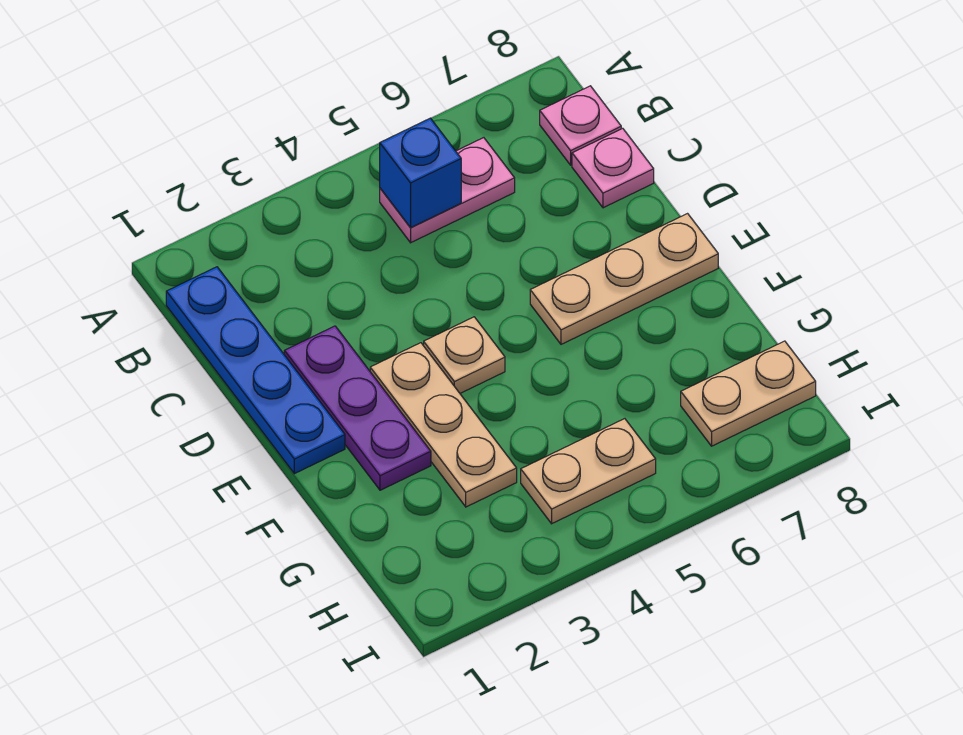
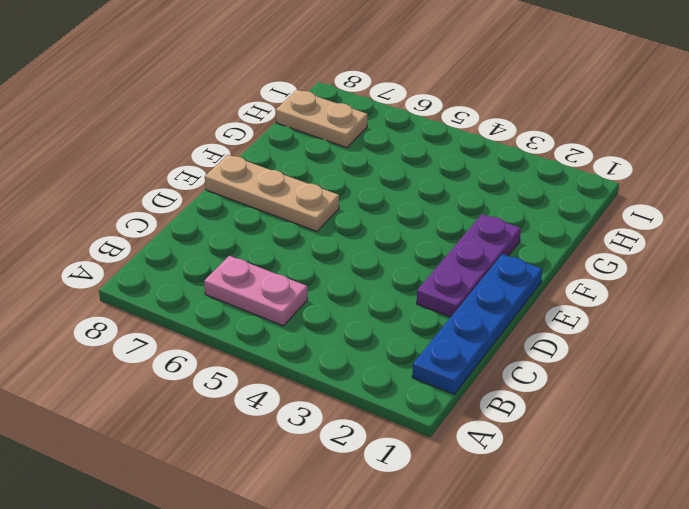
none -> pink 1x1 plate [540,86,621,165]
none -> pink 1x1 plate [572,128,654,208]

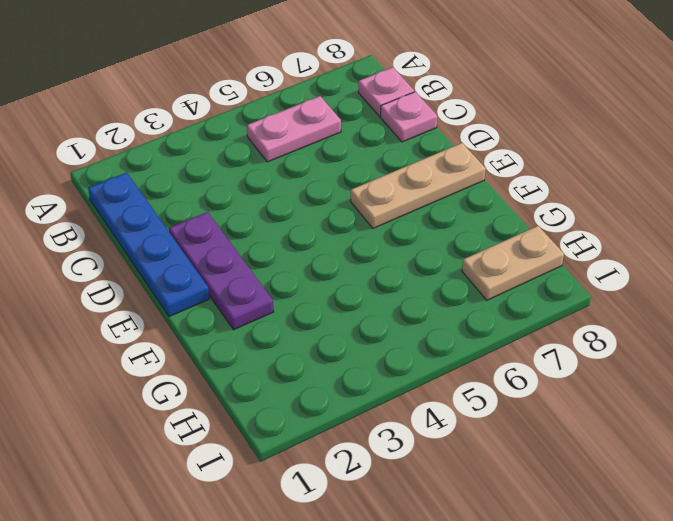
none -> tan 1x3 plate [370,343,517,507]
none -> tan 1x1 plate [424,317,505,393]

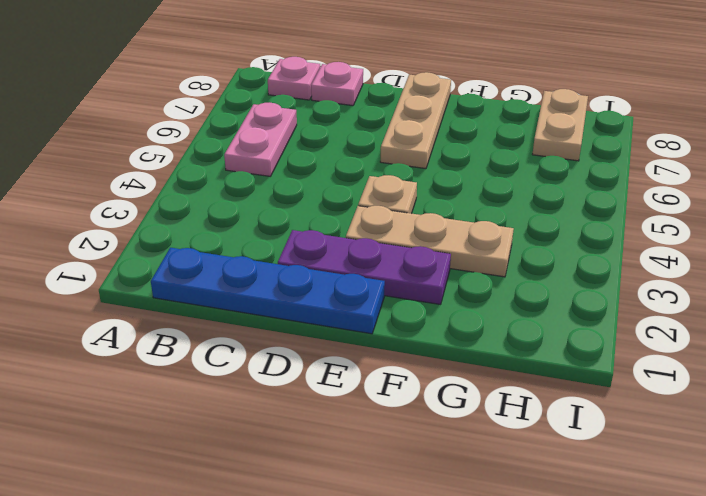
none -> tan 1x2 plate [521,419,656,524]
none -> blue 1x1 brick [380,118,461,228]

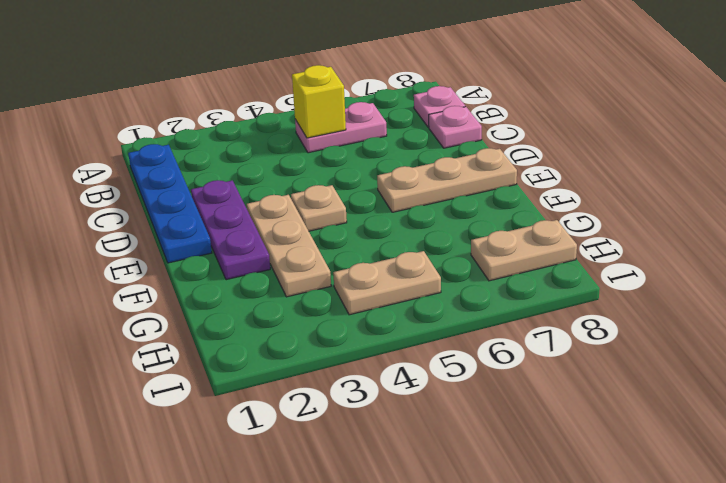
yellow 1x1 brick [292,65,346,138] -> blue 1x1 brick [380,118,461,228]

